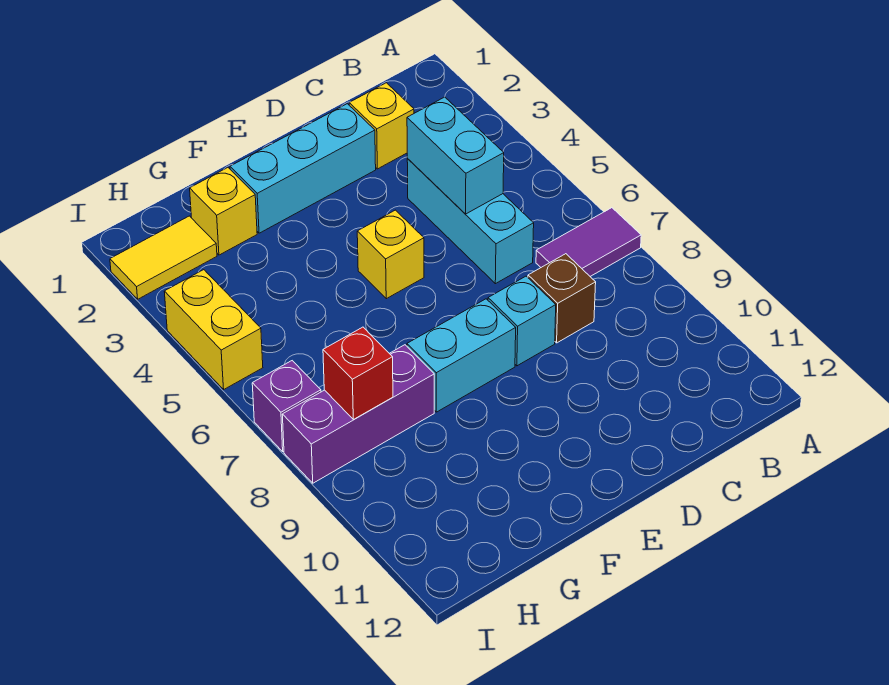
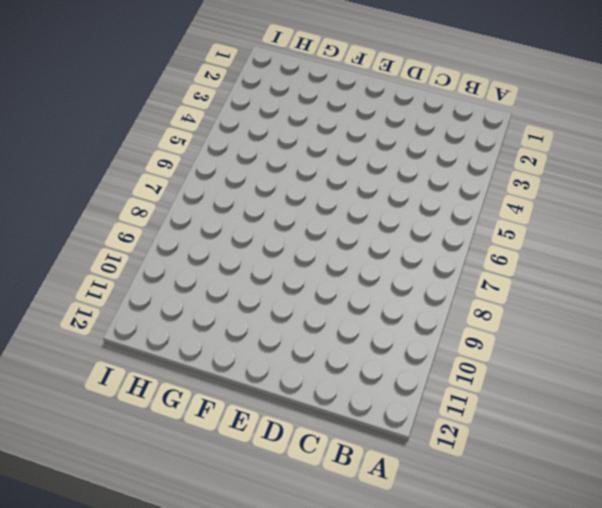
none -> purple 1x2 tile [536,208,641,276]
none -> yellow 1x1 brick [349,83,414,169]
none -> cyan 1x3 brick [407,159,534,284]

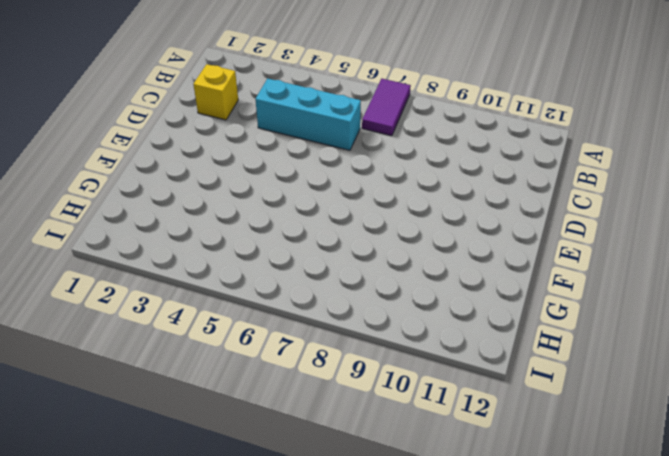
none -> brown 1x1 brick [528,254,596,343]
none -> cyan 1x3 brick [230,104,376,233]
none -> cyan 1x1 brick [488,276,556,366]

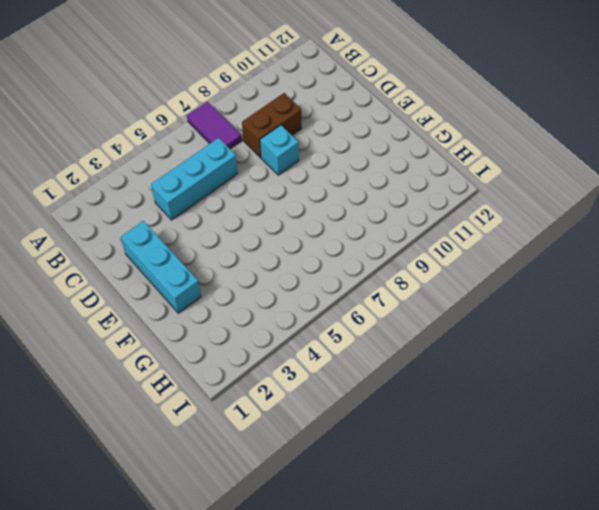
brown 1x2 brick [242,93,301,157] -> brown 1x1 brick [528,254,596,343]
none -> yellow 1x1 brick [349,83,414,169]
none -> yellow 1x1 brick [357,210,424,299]
none -> cyan 1x2 brick [407,299,516,412]

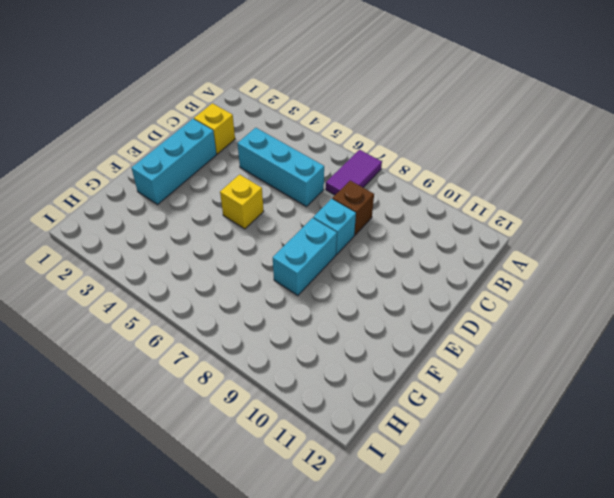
none -> yellow 1x1 brick [190,168,257,255]
none -> purple 1x3 brick [282,345,434,483]
none -> yellow 1x2 tile [110,216,217,299]

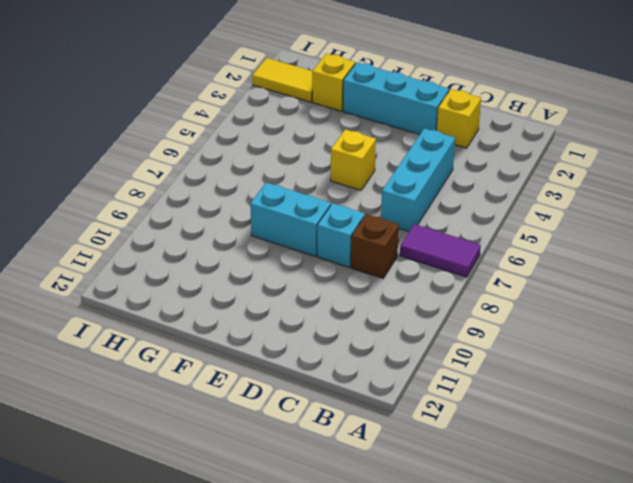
none -> purple 1x3 brick [282,345,434,483]
none -> yellow 1x2 brick [164,270,263,389]
none -> purple 1x1 brick [252,361,321,451]

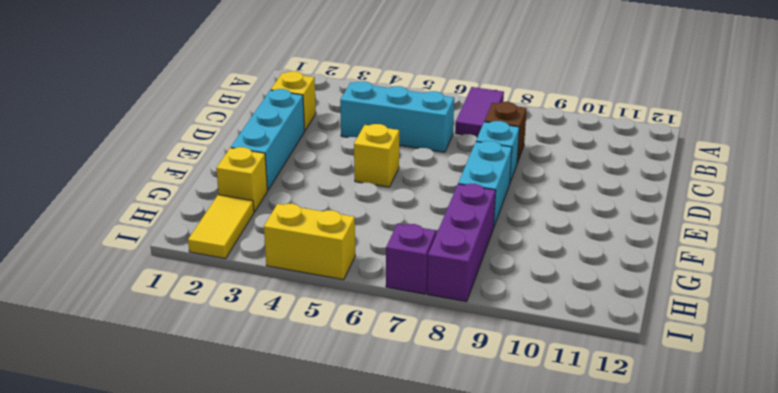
none -> cyan 1x2 brick [407,97,504,214]
none -> red 1x1 brick [323,327,393,419]

